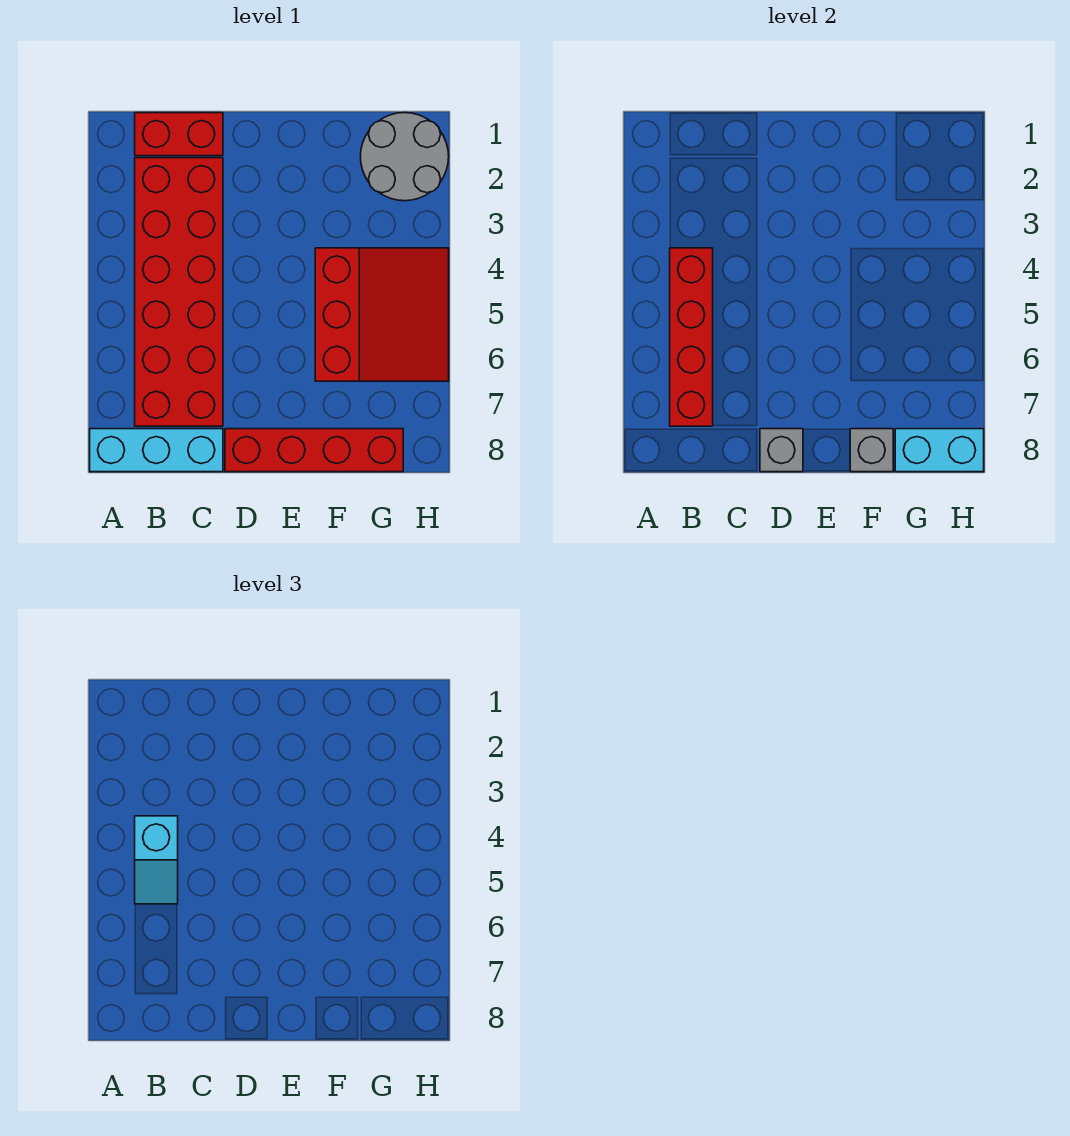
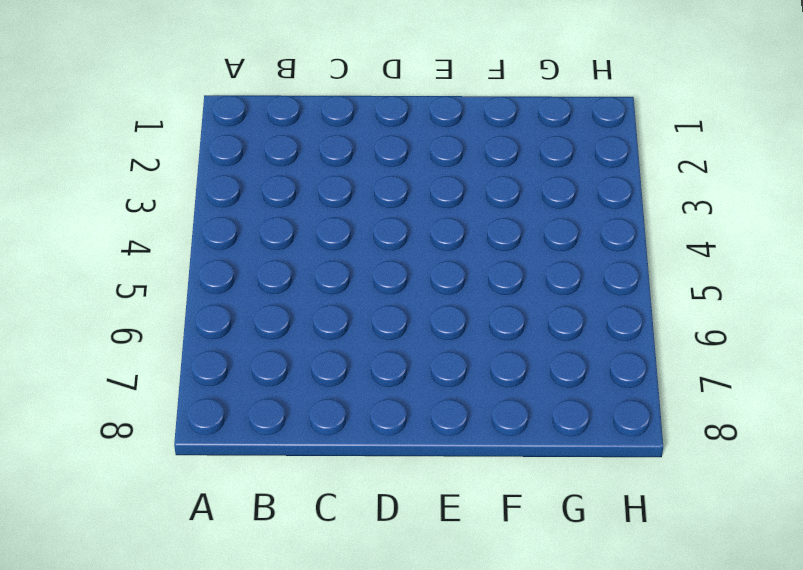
none -> cyan 1x3 brick [90,429,223,472]
none -> red 1x2 brick [135,113,223,156]

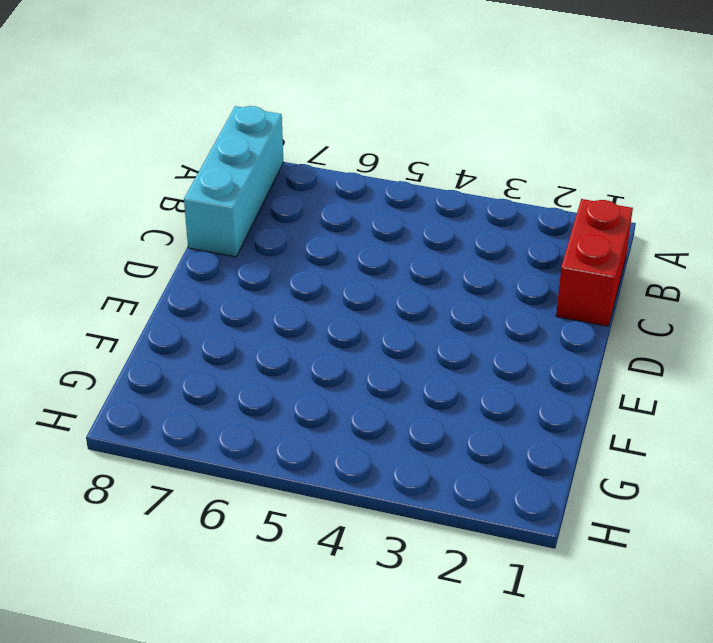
none -> red 2x6 brick [135,158,223,426]
none -> red 1x4 brick [225,429,403,472]

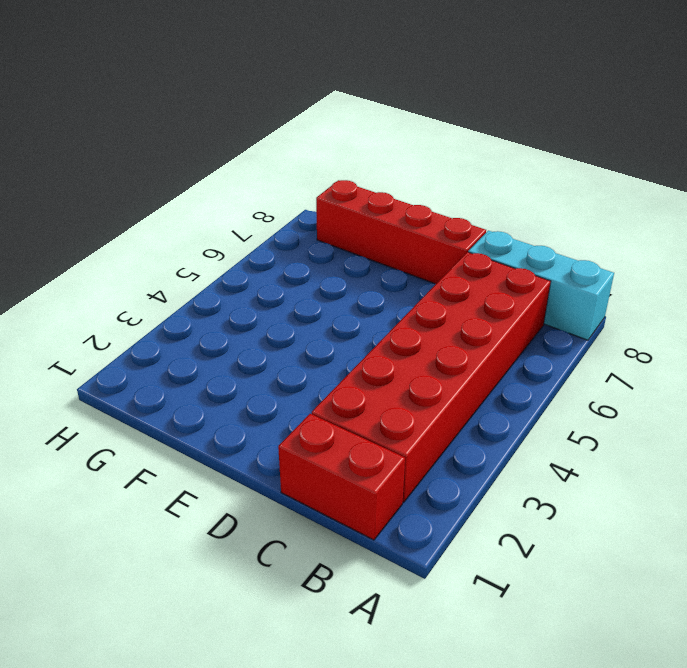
none -> red 3x3 slope [315,248,449,381]
none -> grey 2x2 round brick [360,113,449,201]

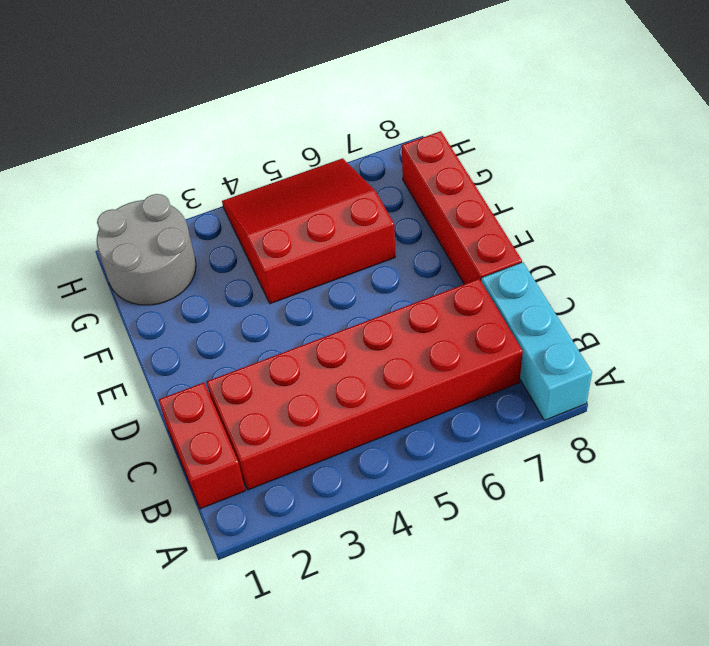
none -> red 1x4 brick [670,248,713,426]
none -> grey 1x1 brick [760,429,803,472]

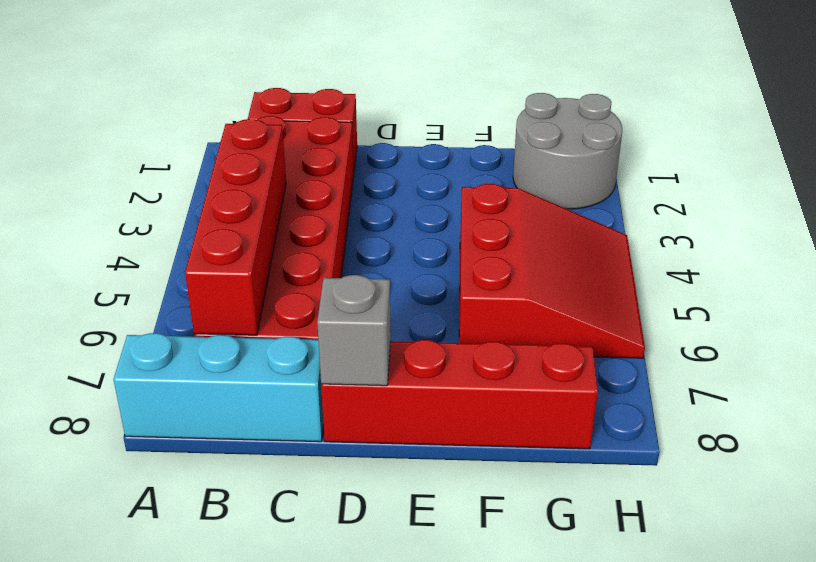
none -> grey 1x1 brick [850,429,893,472]
none -> cyan 1x2 brick [895,429,984,472]

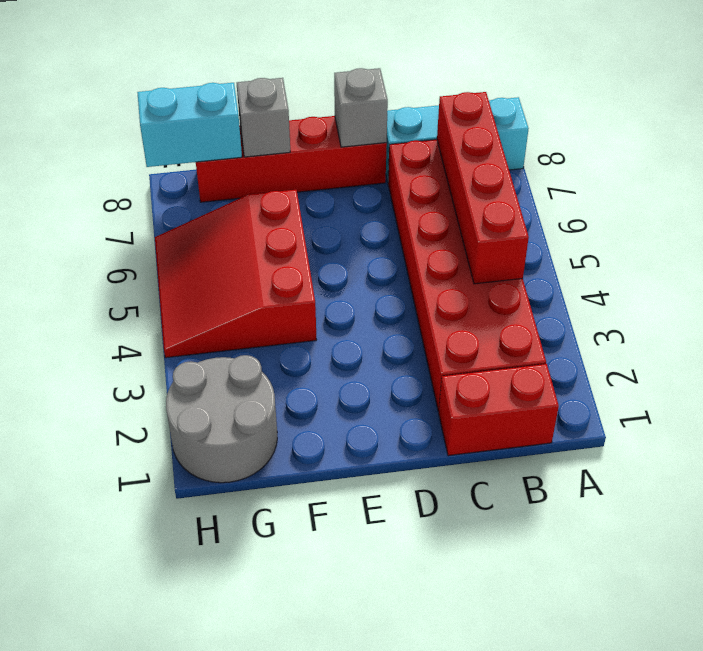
none -> cyan 1x2 slope [135,816,178,904]

